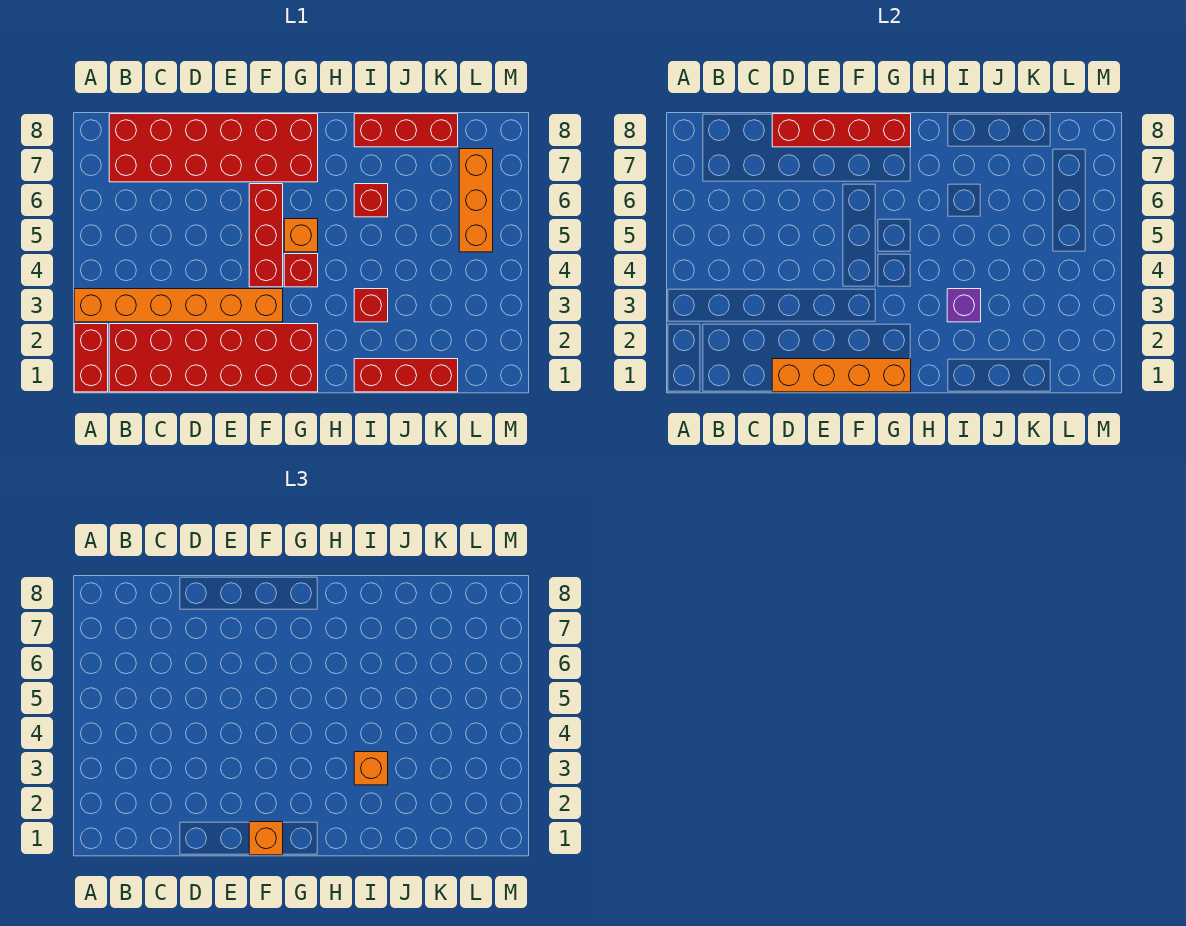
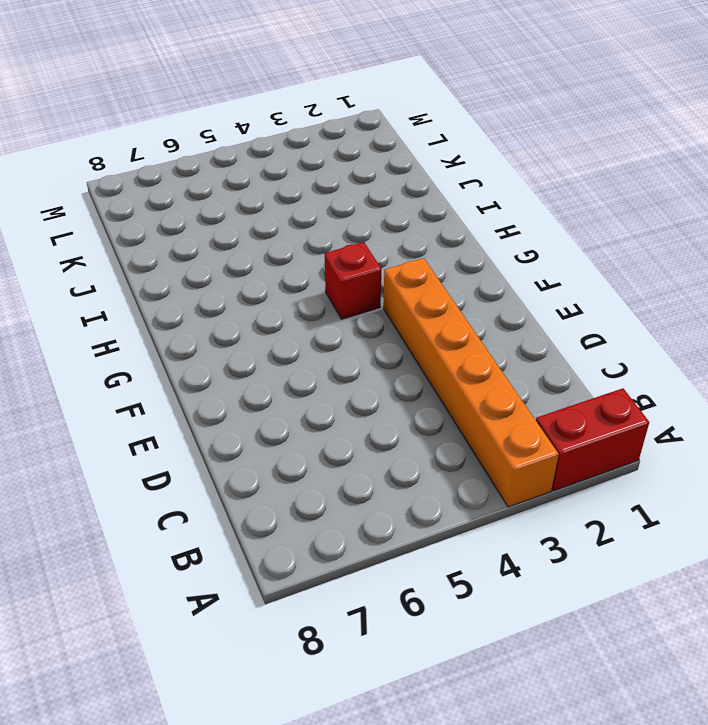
none -> red 2x6 brick [109,324,318,392]
none -> red 2x6 brick [109,114,318,182]
none -> red 1x3 brick [249,184,283,287]

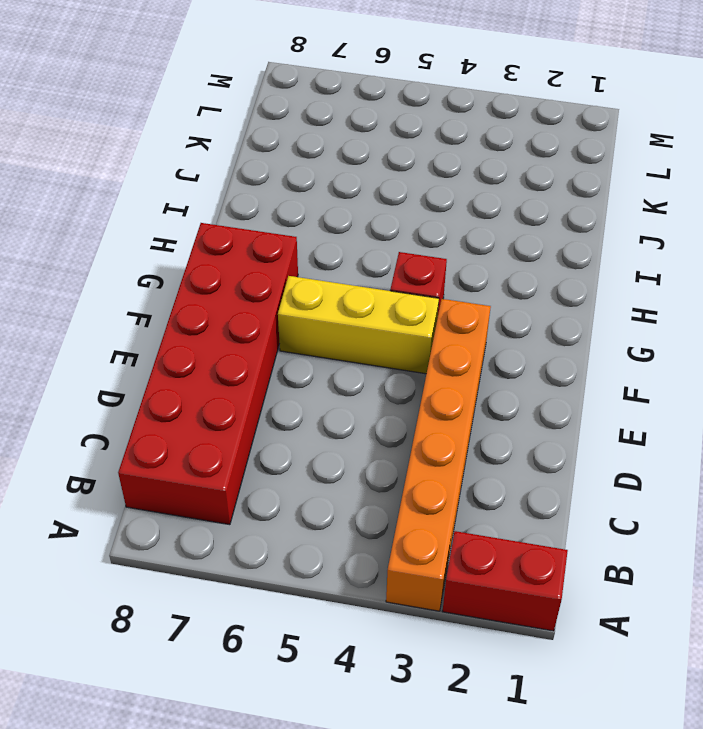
yellow 1x3 brick [278,276,439,374] -> red 1x3 brick [249,184,283,287]
none -> red 2x6 brick [109,324,318,392]
none -> orange 1x1 brick [284,219,318,252]
none -> red 1x3 brick [354,359,458,392]

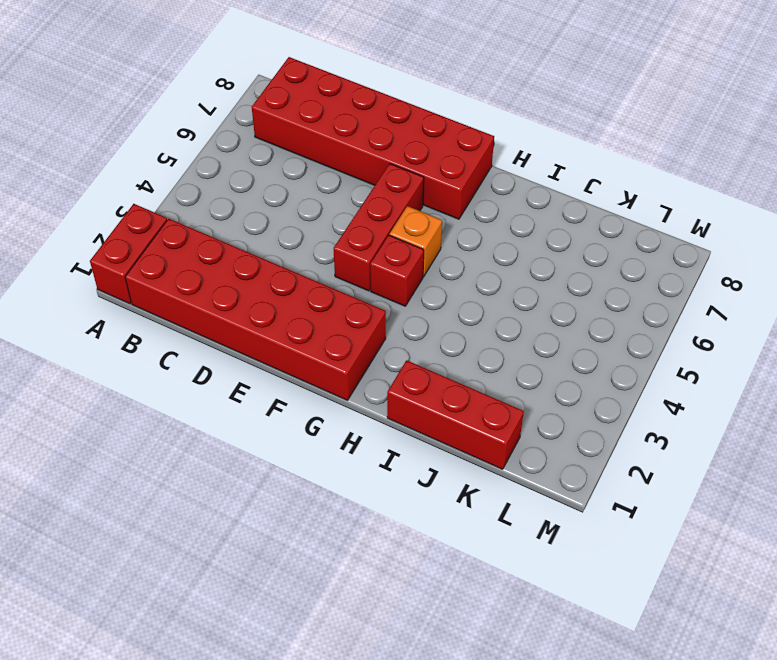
none -> orange 1x6 brick [74,289,283,322]
none -> red 1x1 brick [354,289,388,322]
none -> red 1x1 brick [354,184,388,217]

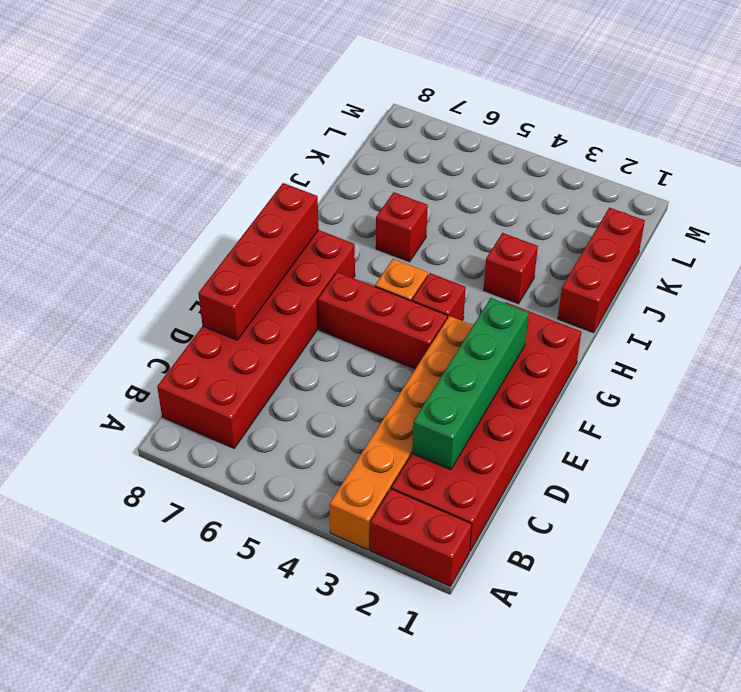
green 1x4 brick [412,298,529,470] -> none
none -> red 1x3 brick [354,114,458,147]
none -> orange 1x3 brick [459,149,493,252]
none -> orange 1x4 brick [772,359,911,392]

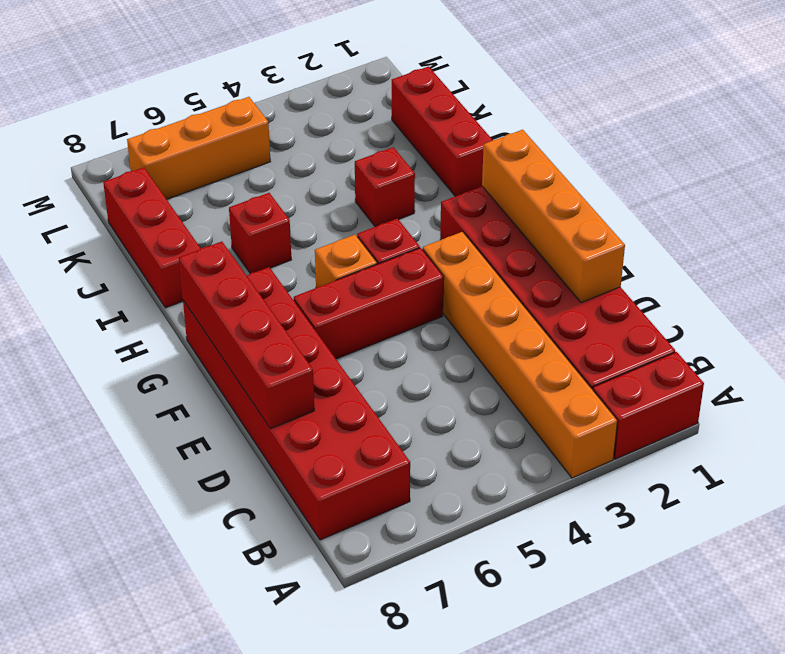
none -> purple 1x1 brick [947,289,981,322]
none -> orange 1x1 brick [249,822,283,855]
none -> orange 1x1 brick [354,752,388,785]

